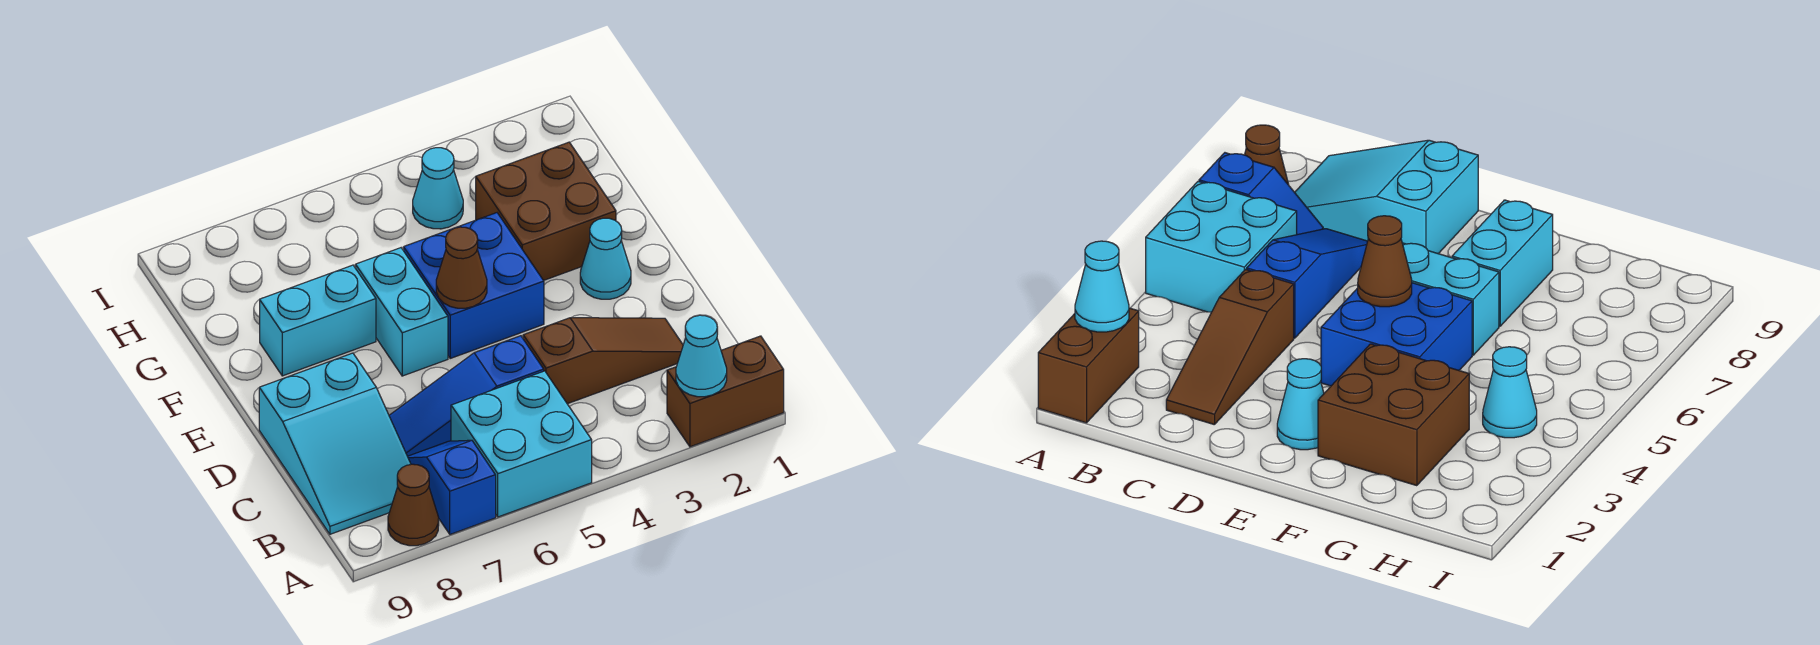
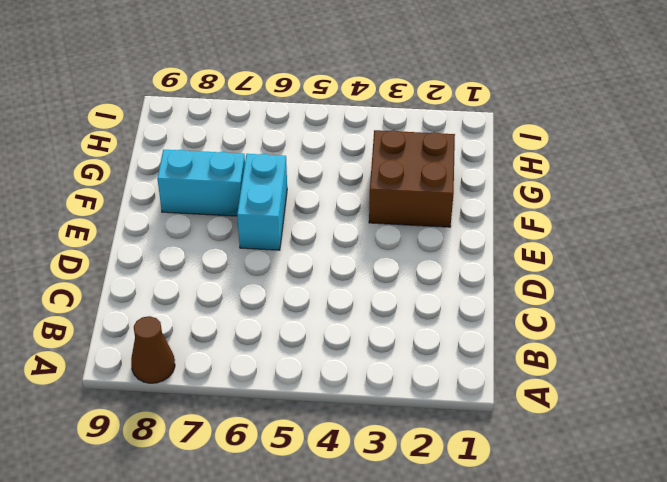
none -> brown 1x2 brick [667,336,784,447]
none -> cyan 2x2 brick [451,371,592,517]
none -> blue 1x2 slope [408,440,496,534]

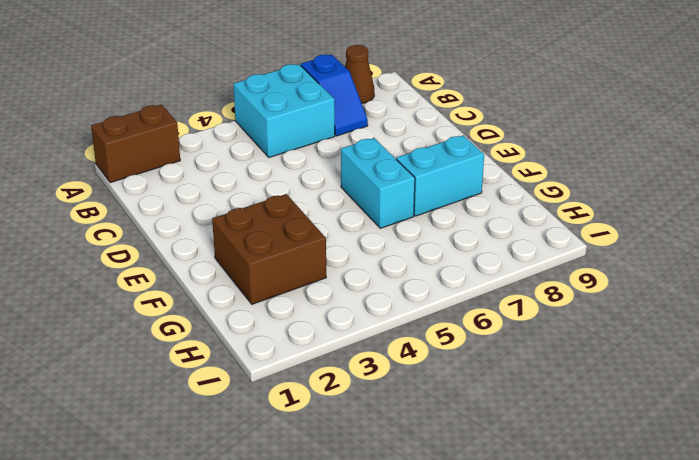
none -> cyan 2x3 slope [259,353,411,534]
none -> brown 1x3 slope [523,318,683,404]
none -> blue 1x3 slope [389,336,544,456]

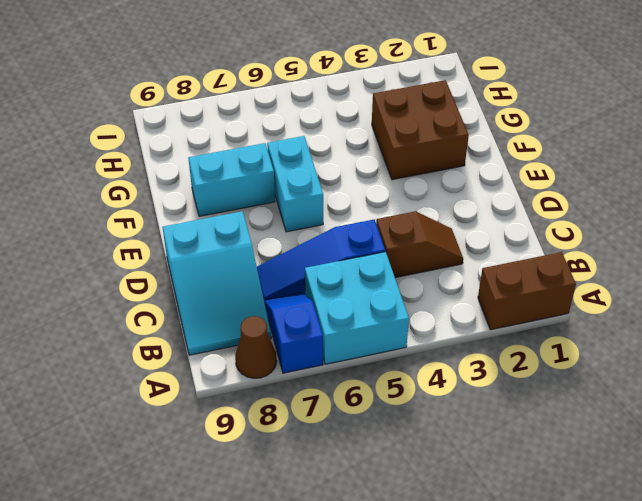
brown 1x2 slope [376,211,463,278] -> brown 1x3 slope [523,318,683,404]
none -> cyan 1x1 cone [580,218,631,299]
none -> blue 2x2 brick [404,213,544,358]
none -> cyan 1x1 cone [413,148,463,229]

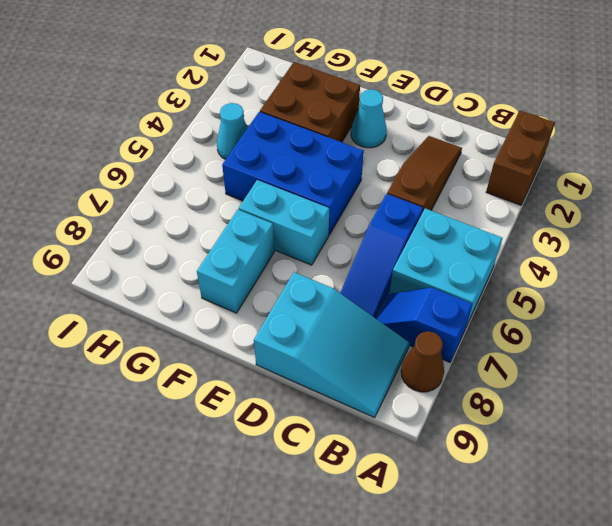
blue 2x3 brick [222,112,364,235] -> blue 2x2 brick [404,213,544,358]
none -> cyan 1x1 cone [676,315,727,397]
none -> brown 1x1 cone [436,227,487,308]

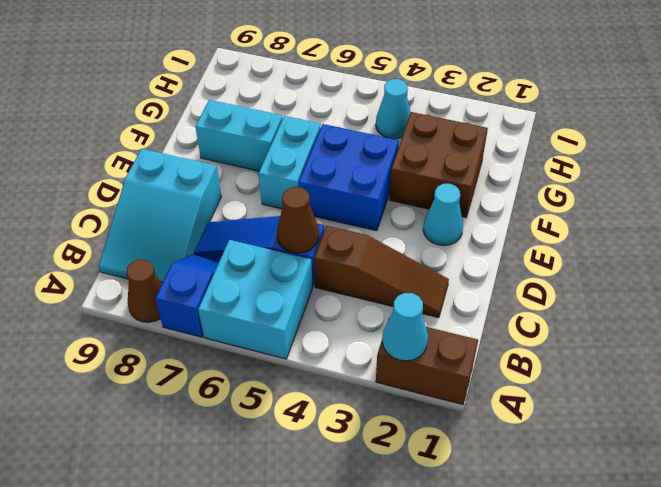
brown 1x1 cone [277,187,319,253] -> brown 1x1 cone moved to [436,227,487,308]

